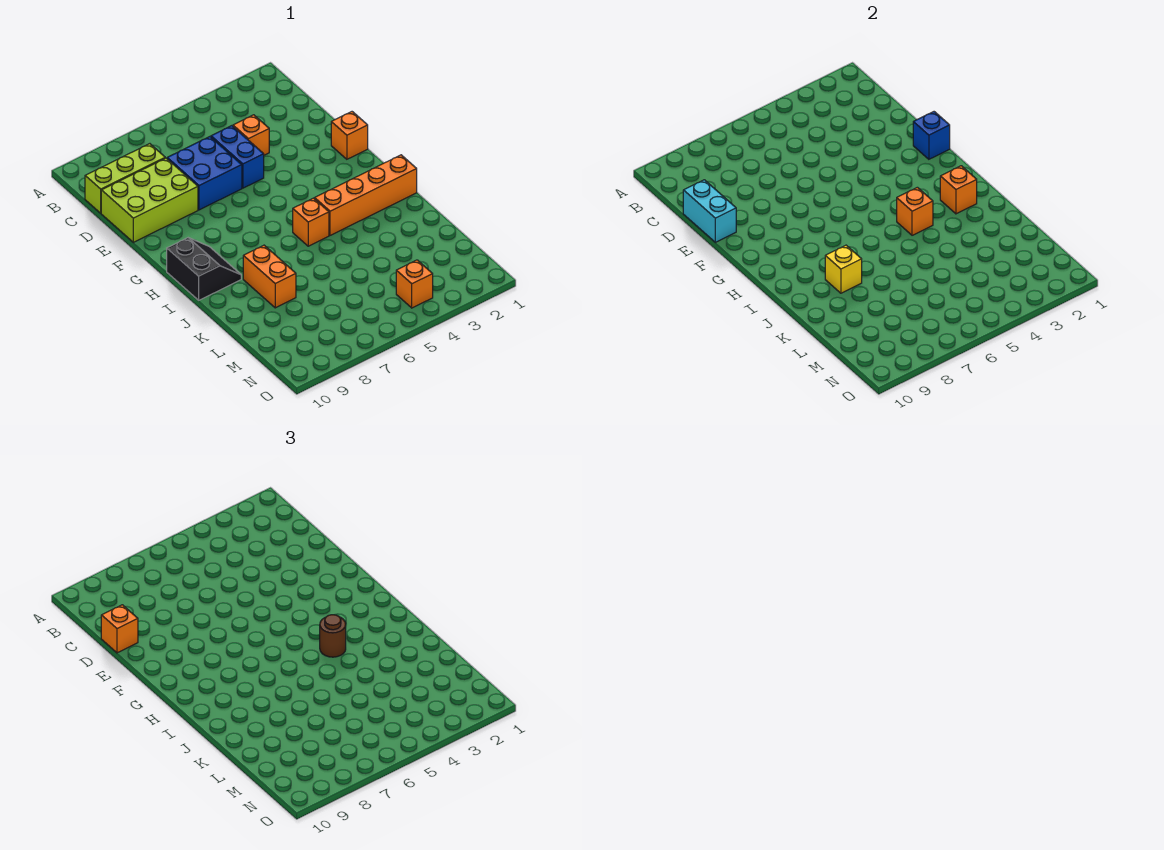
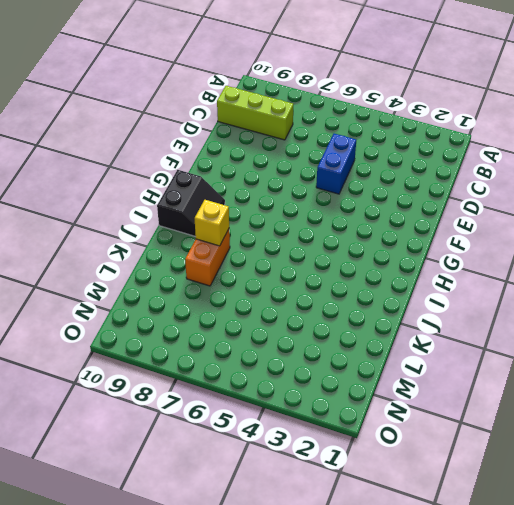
none -> orange 1x1 brick [233,115,269,155]
none -> blue 2x2 brick [167,137,242,210]
none -> lime 2x3 brick [101,158,198,242]

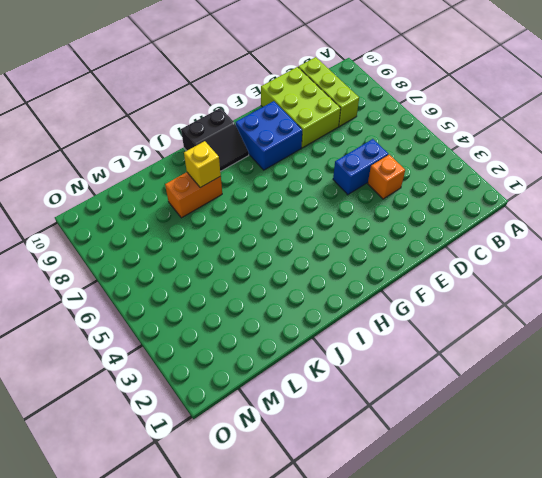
blue 2x2 brick [235,101,302,170] -> blue 2x2 brick moved to [167,137,242,210]
none -> orange 1x1 brick [331,112,368,159]
none -> orange 1x4 brick [315,155,417,235]
none -> orange 1x1 brick [293,198,329,246]

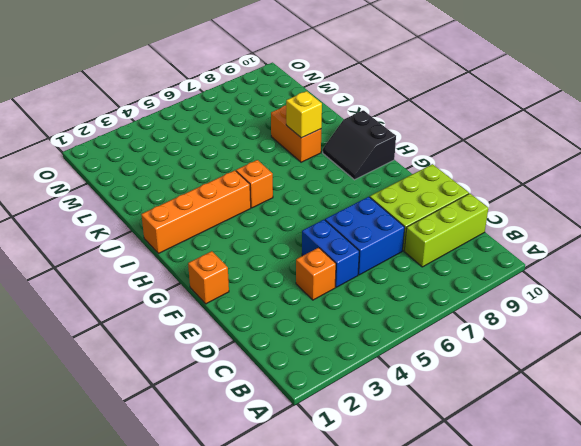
none -> orange 1x1 brick [396,260,433,308]
none -> cyan 1x2 brick [683,180,736,242]
none -> blue 1x1 brick [913,112,950,159]

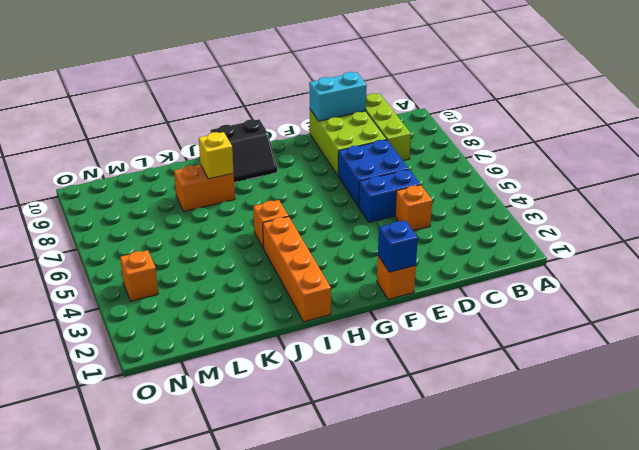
none -> orange 1x1 brick [940,166,977,214]
none -> orange 1x1 brick [897,187,933,235]
none -> orange 1x1 brick [101,605,138,653]

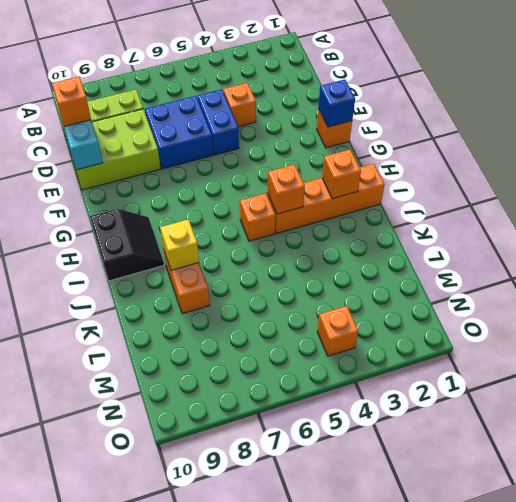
none -> brown 1x1 round brick [320,615,346,657]

